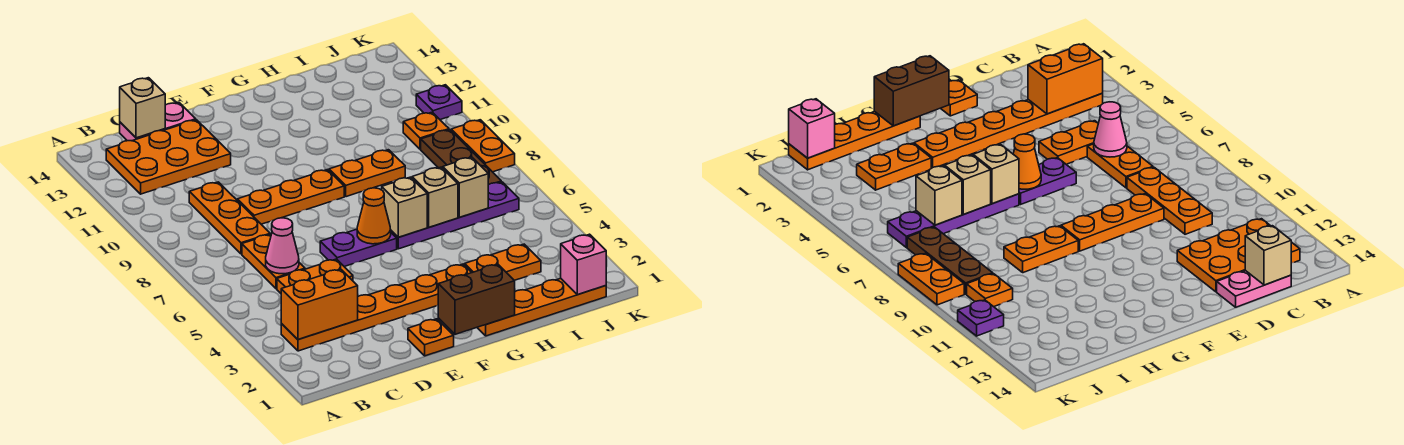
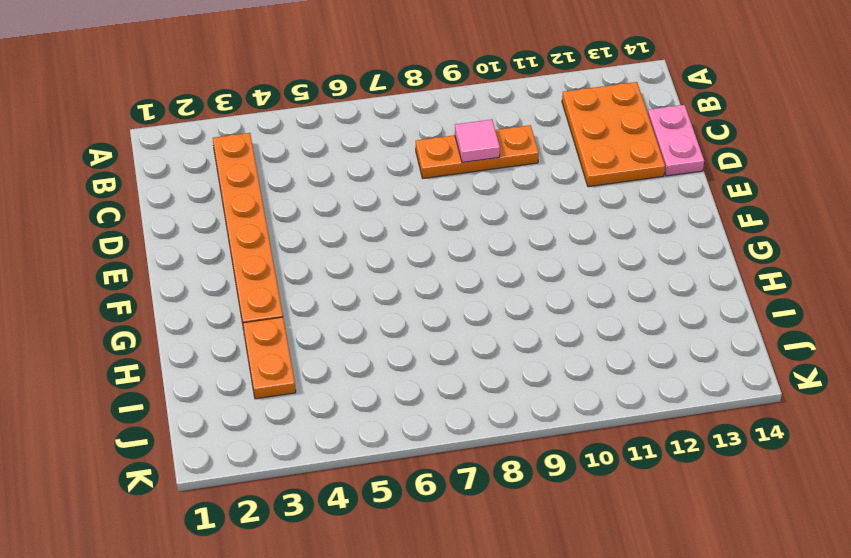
pink 1x1 tile [455,119,500,163] -> none
none -> orange 1x2 plate [277,259,353,293]
none -> orange 1x2 plate [242,234,305,289]
none -> orange 1x3 plate [237,170,344,224]

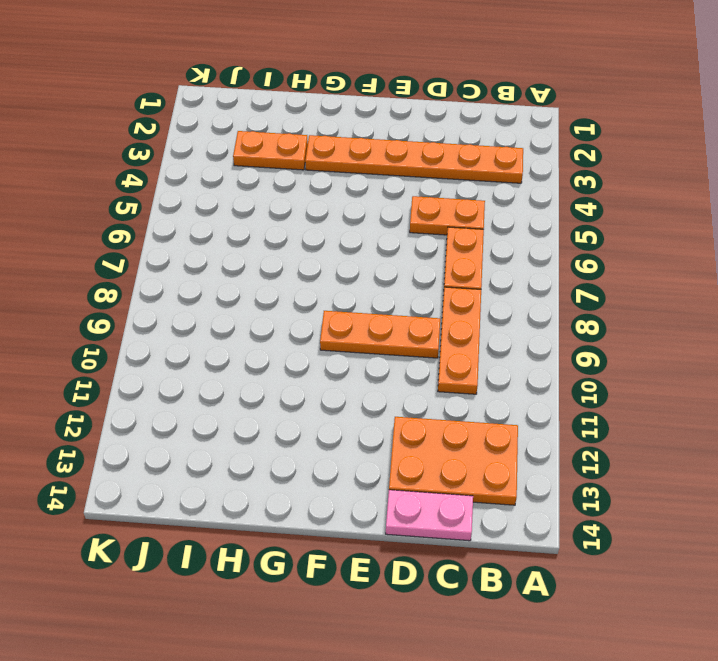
none -> orange 1x1 plate [408,319,454,356]
none -> purple 1x2 plate [320,229,397,267]
none -> orange 1x4 plate [477,278,606,336]

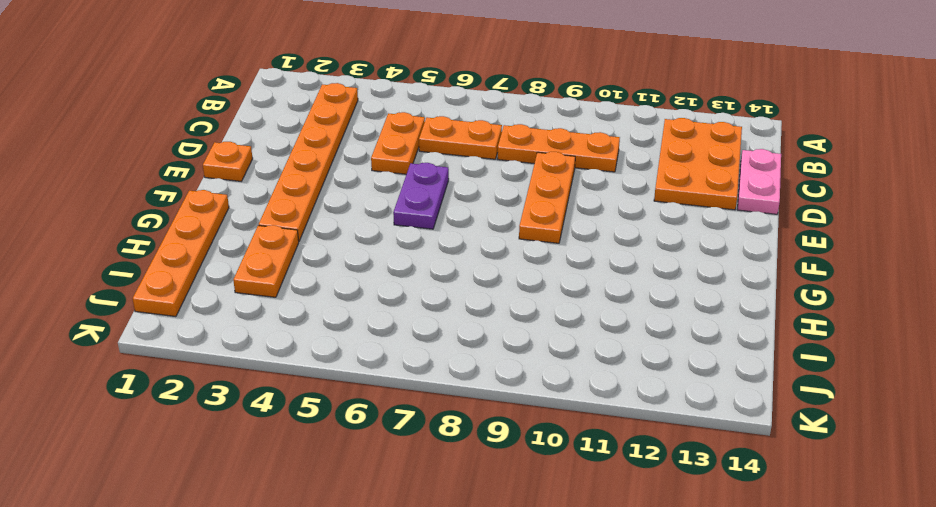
none -> purple 1x4 plate [391,182,519,249]
none -> orange 1x2 plate [329,150,405,197]
none -> brown 1x3 plate [421,130,501,185]

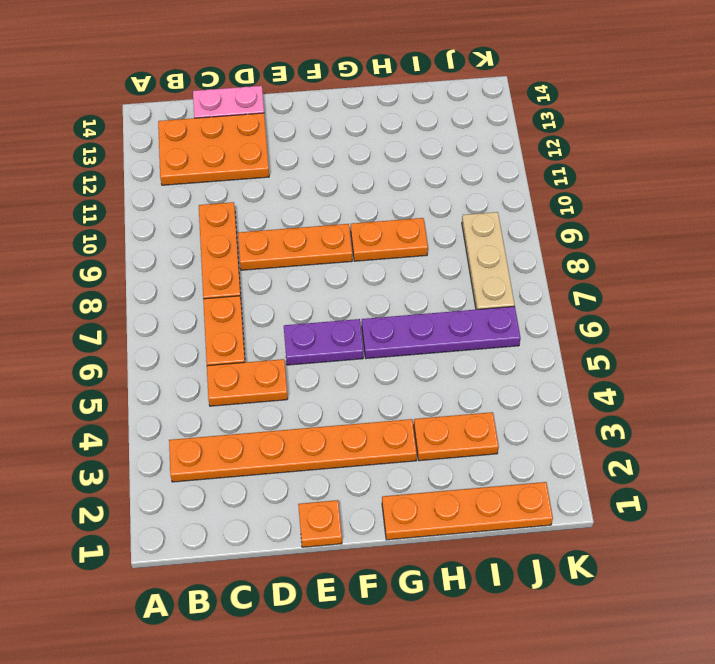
tan 1x3 plate [462,212,515,310] -> brown 1x3 plate [421,130,501,185]
none -> orange 1x1 plate [403,112,449,149]
none -> orange 1x2 plate [451,120,515,172]
none -> purple 1x1 plate [416,85,462,120]

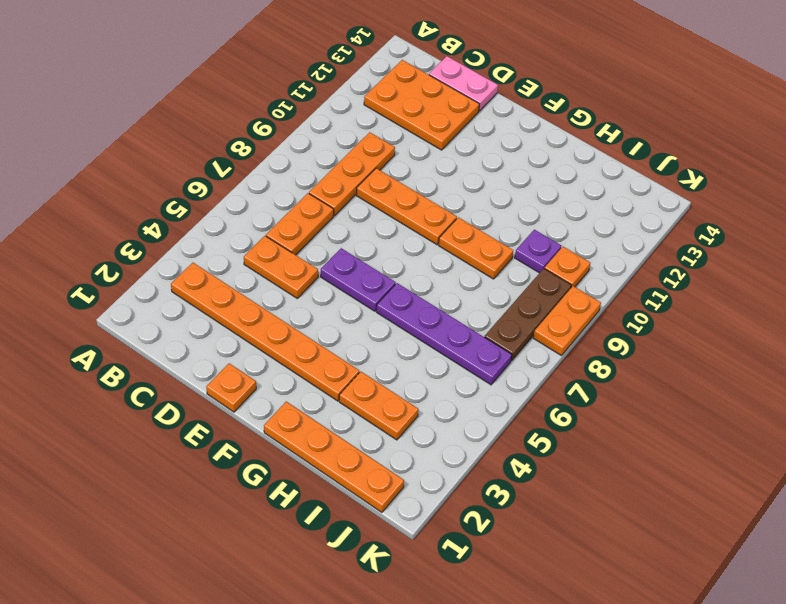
purple 1x1 plate [515,230,561,273] -> purple 1x1 plate moved to [416,85,462,120]
none -> orange 1x2 brick [281,269,358,340]
none -> pink 1x1 cone [266,218,299,274]
none -> tan 1x1 brick [120,78,165,138]

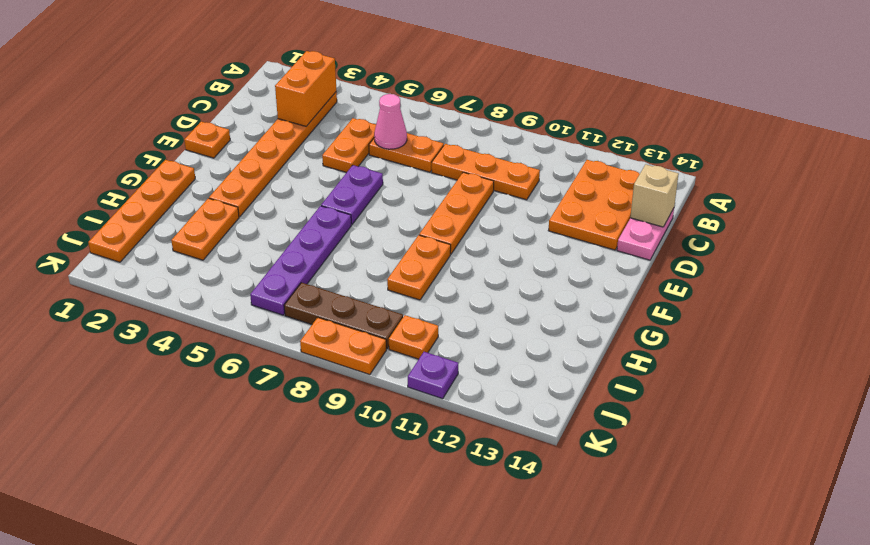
none -> brown 1x2 brick [438,264,515,334]
none -> orange 1x1 cone [357,188,391,244]
none -> tan 1x1 brick [382,177,427,237]

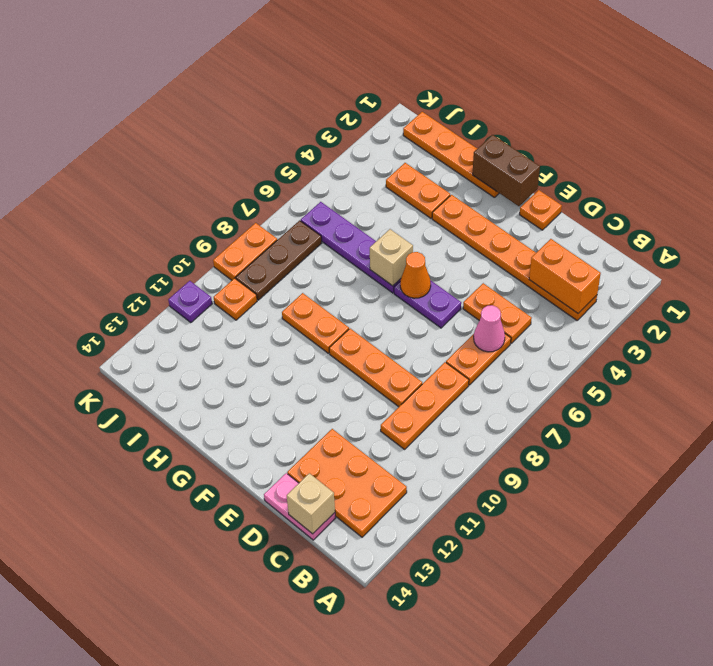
none -> tan 1x1 brick [412,167,458,227]
none -> tan 1x1 brick [443,157,488,217]
none -> pink 1x1 brick [561,234,606,294]

